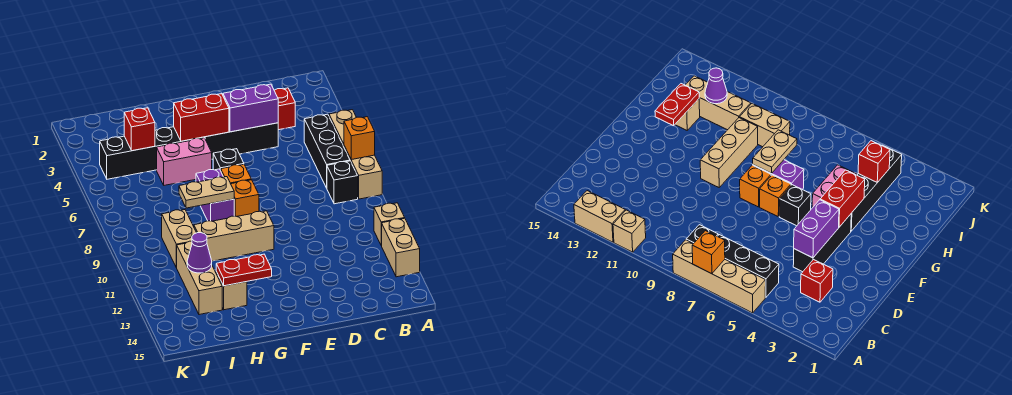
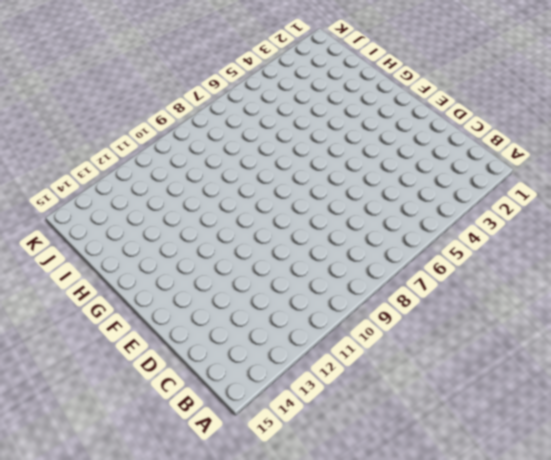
none -> tan 1x4 brick [329,110,382,199]
none -> tan 1x1 brick [374,203,404,245]
none -> tan 1x2 brick [381,218,420,277]

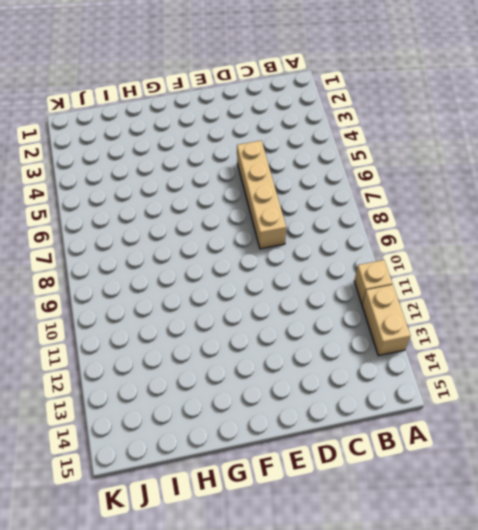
tan 1x4 brick [237,141,286,249] -> tan 1x4 brick moved to [329,110,382,199]
none -> black 1x3 brick [304,114,350,188]
none -> black 1x1 brick [327,161,358,204]
none -> red 1x1 brick [274,88,295,130]

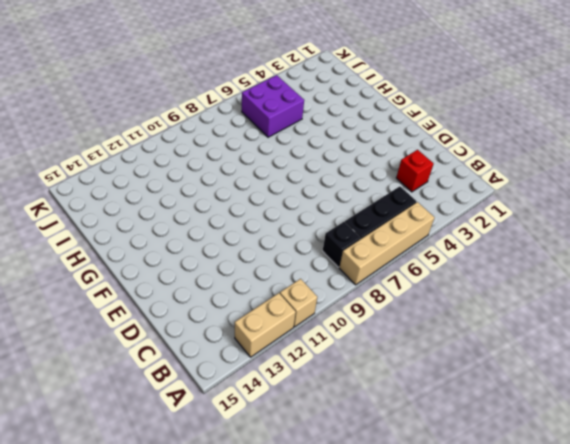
purple 2x2 brick [242,75,304,137] -> none
none -> black 1x3 brick [204,123,278,159]
none -> black 1x1 brick [213,149,244,170]
none -> orange 1x1 brick [221,164,251,184]

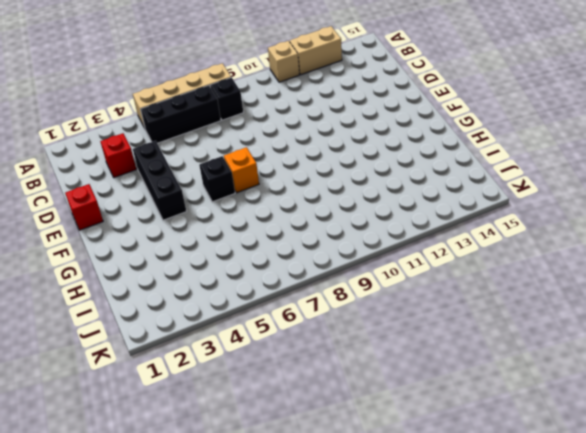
red 1x1 brick [65,184,103,230] -> red 1x1 brick moved to [124,108,155,151]
none -> orange 1x1 brick [231,180,259,216]
none -> tan 1x3 brick [194,211,274,261]
none -> black 1x4 brick [100,127,204,179]

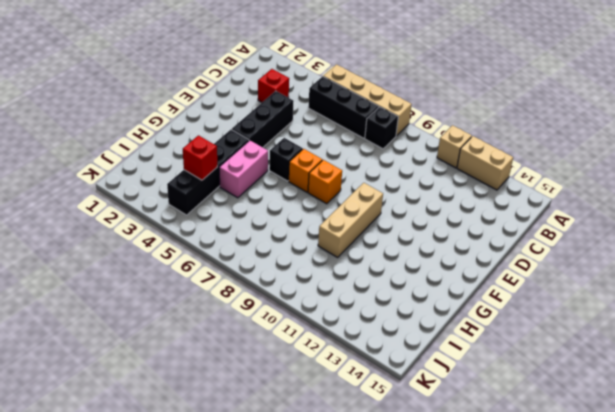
none -> purple 1x2 brick [196,169,234,221]
none -> tan 1x1 brick [216,272,247,310]
none -> tan 1x2 brick [162,210,196,268]

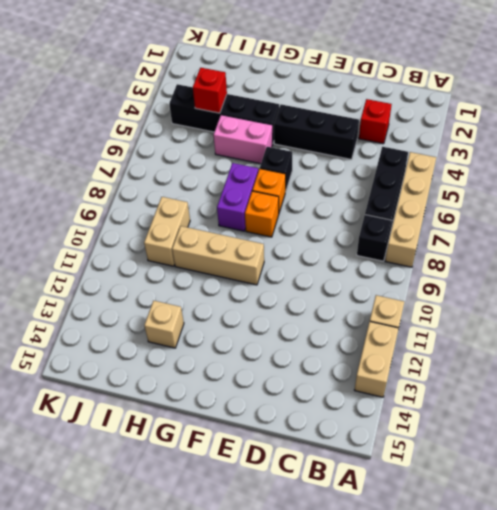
none -> tan 1x3 brick [177,241,222,315]
none -> orange 1x1 brick [344,117,375,160]
none -> purple 1x2 brick [223,84,278,132]

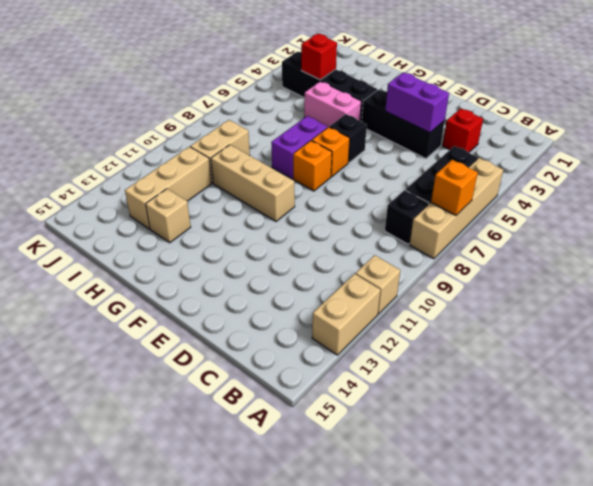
none -> red 1x2 brick [174,94,229,141]
none -> tan 1x2 plate [179,177,234,208]
none -> red 1x2 plate [216,254,272,286]

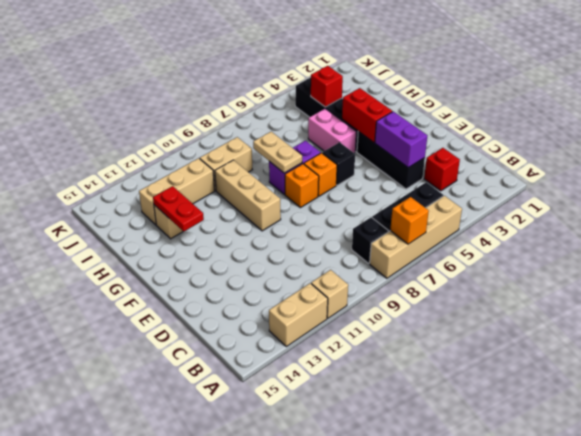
none -> purple 1x1 cone [187,233,212,273]

